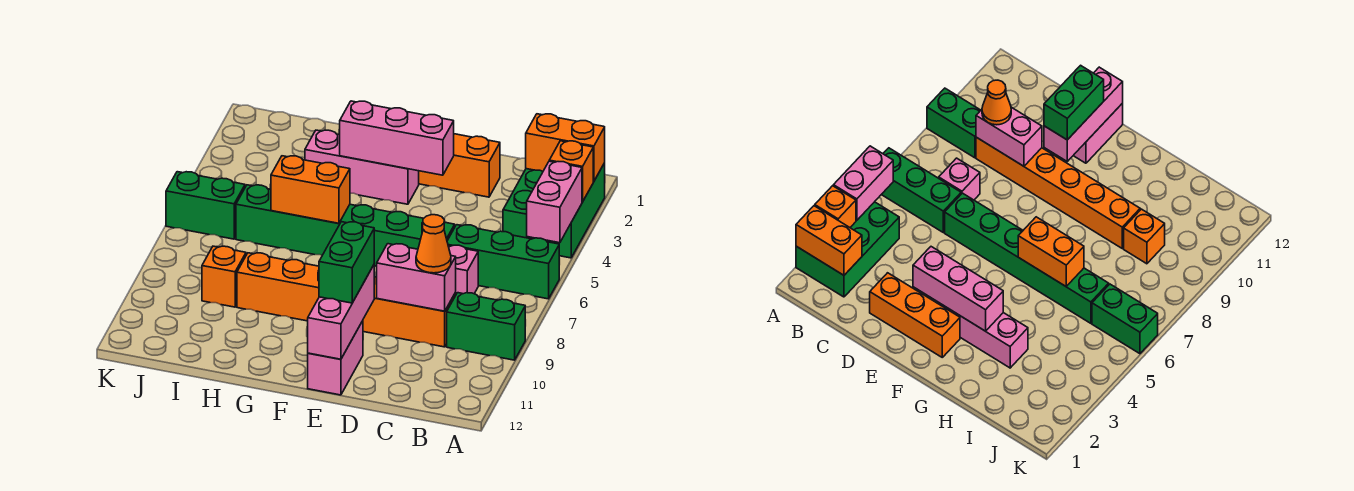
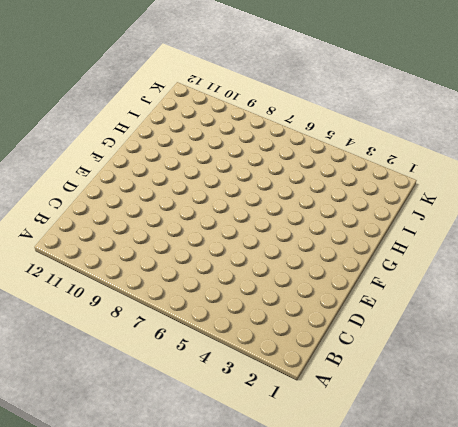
none -> green 2x3 brick [503,163,605,258]
none -> green 1x3 brick [447,225,559,299]
none -> green 1x2 brick [447,293,525,360]

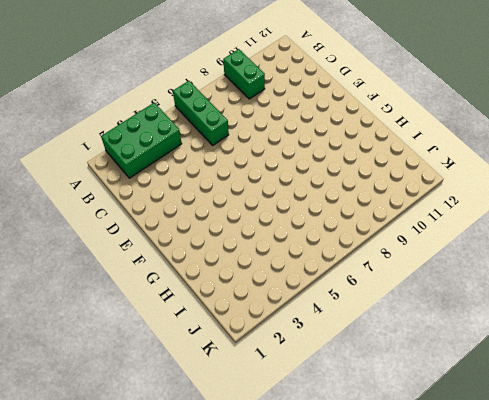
none -> pink 1x1 brick [448,245,478,294]
none -> orange 1x6 brick [237,253,456,347]
none -> orange 1x3 brick [419,134,500,197]

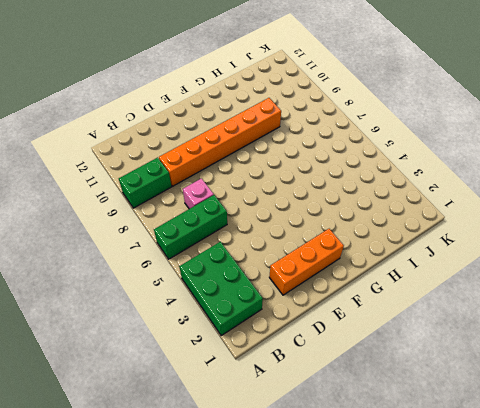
none -> green 1x6 brick [236,185,455,266]
none -> pink 1x2 brick [308,321,363,395]
none -> pink 1x3 brick [305,130,419,204]

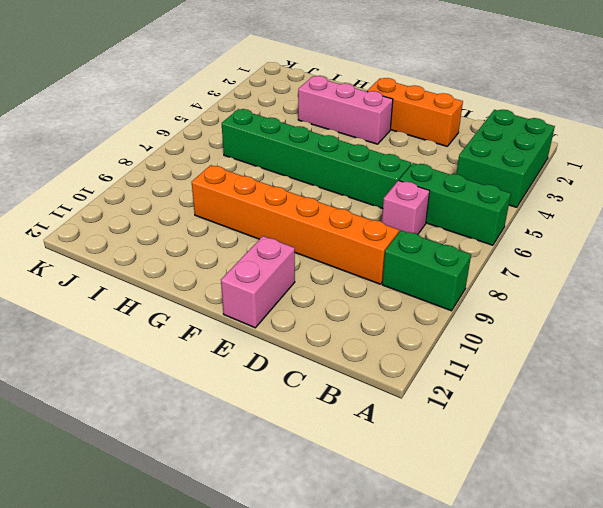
none -> orange 1x1 brick [202,246,246,307]
none -> green 1x2 brick [166,172,245,239]
none -> orange 1x2 brick [526,114,605,181]

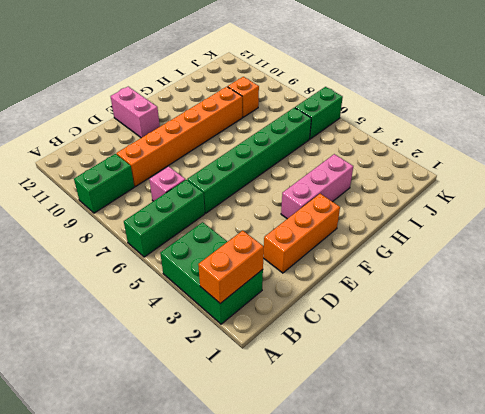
none -> orange 1x1 brick [549,141,593,202]
none -> pink 1x2 brick [527,161,582,243]
none -> pink 1x2 brick [377,244,456,311]

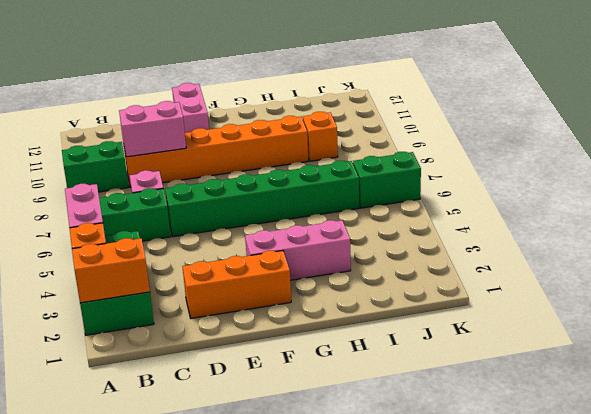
none -> pink 1x3 brick [340,101,454,175]
none -> pink 1x3 brick [308,265,374,359]
none -> orange 1x2 brick [271,156,350,223]

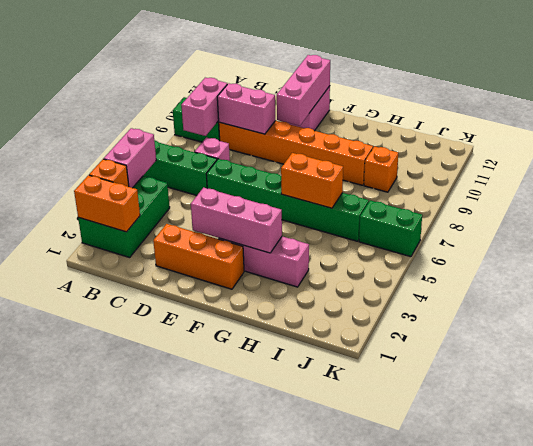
pink 1x2 brick [181,78,227,136] -> none
none -> orange 1x1 cone [416,215,451,273]
none -> green 1x2 brick [319,222,374,303]

